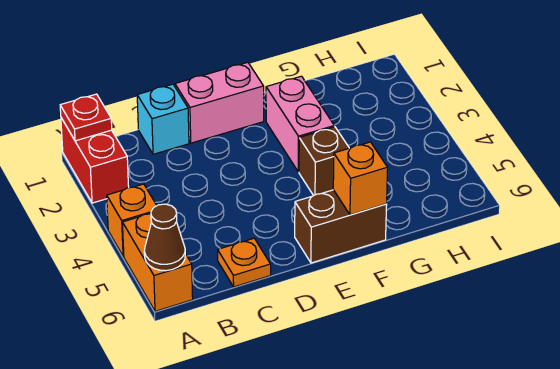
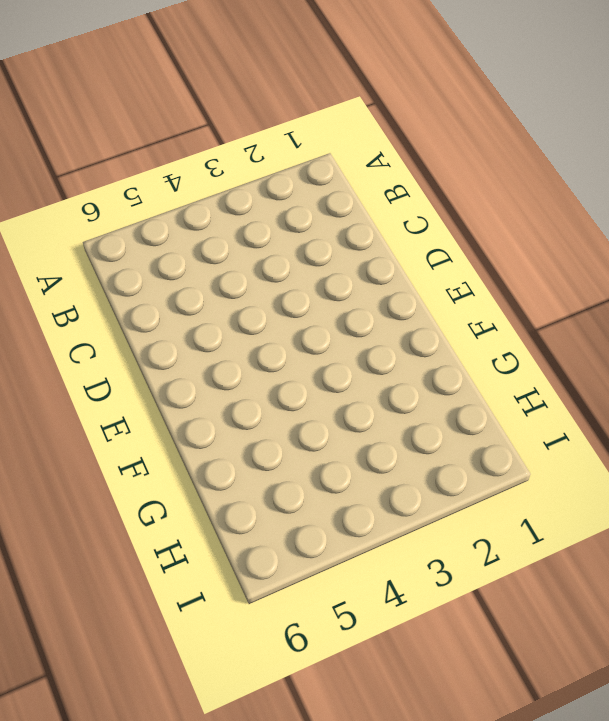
none -> red 1x2 brick [61,118,129,203]
none -> orange 1x1 brick [107,184,157,256]
none -> orange 1x2 brick [122,213,193,311]

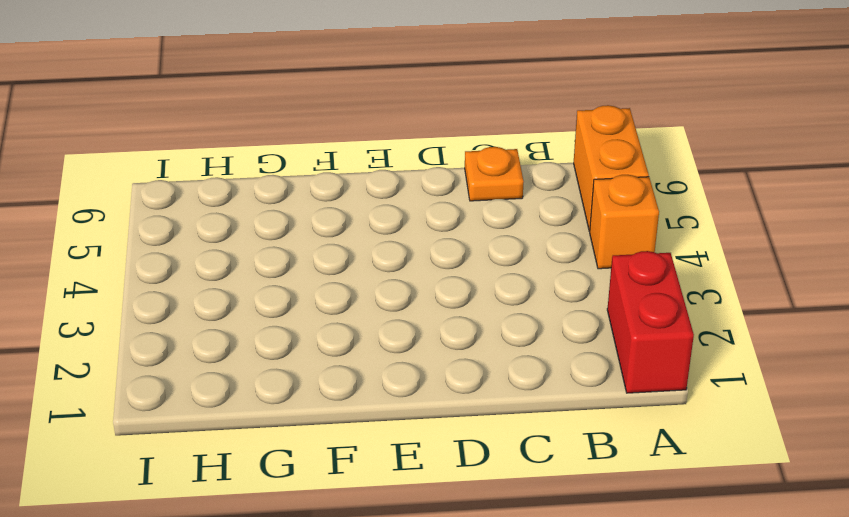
none -> cyan 1x1 brick [137,84,189,154]
none -> pink 1x2 brick [175,62,264,143]
none -> brown 1x2 brick [295,190,387,263]

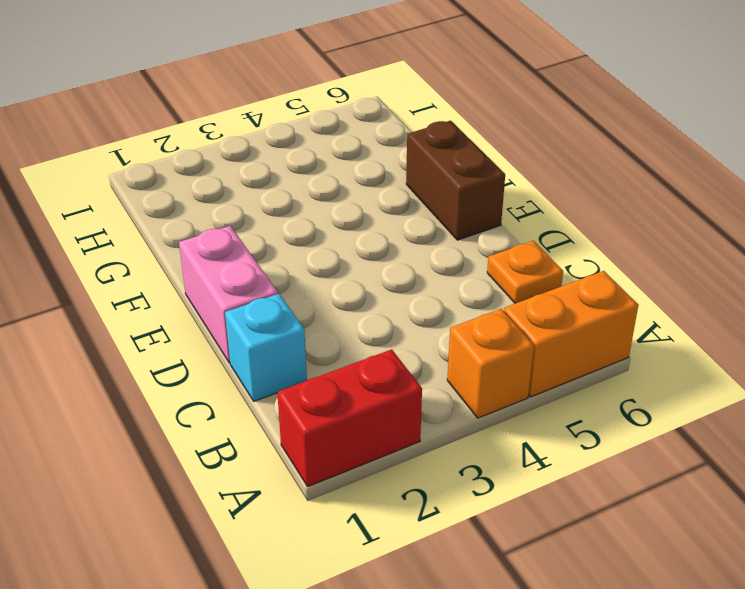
none -> pink 1x2 brick [266,76,334,172]
none -> brown 1x1 brick [299,127,349,196]
none -> red 1x1 plate [60,94,112,141]

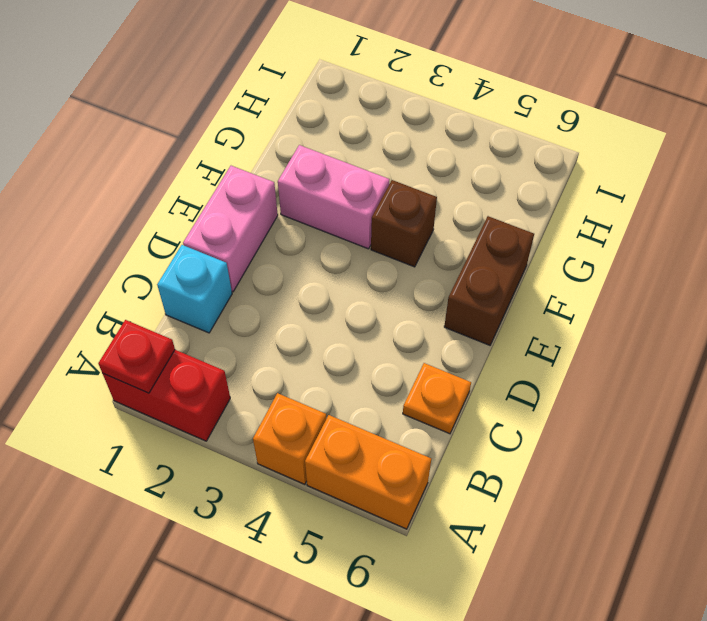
none -> brown 1x1 cone [144,204,185,271]
none -> orange 1x1 brick [333,142,388,215]

